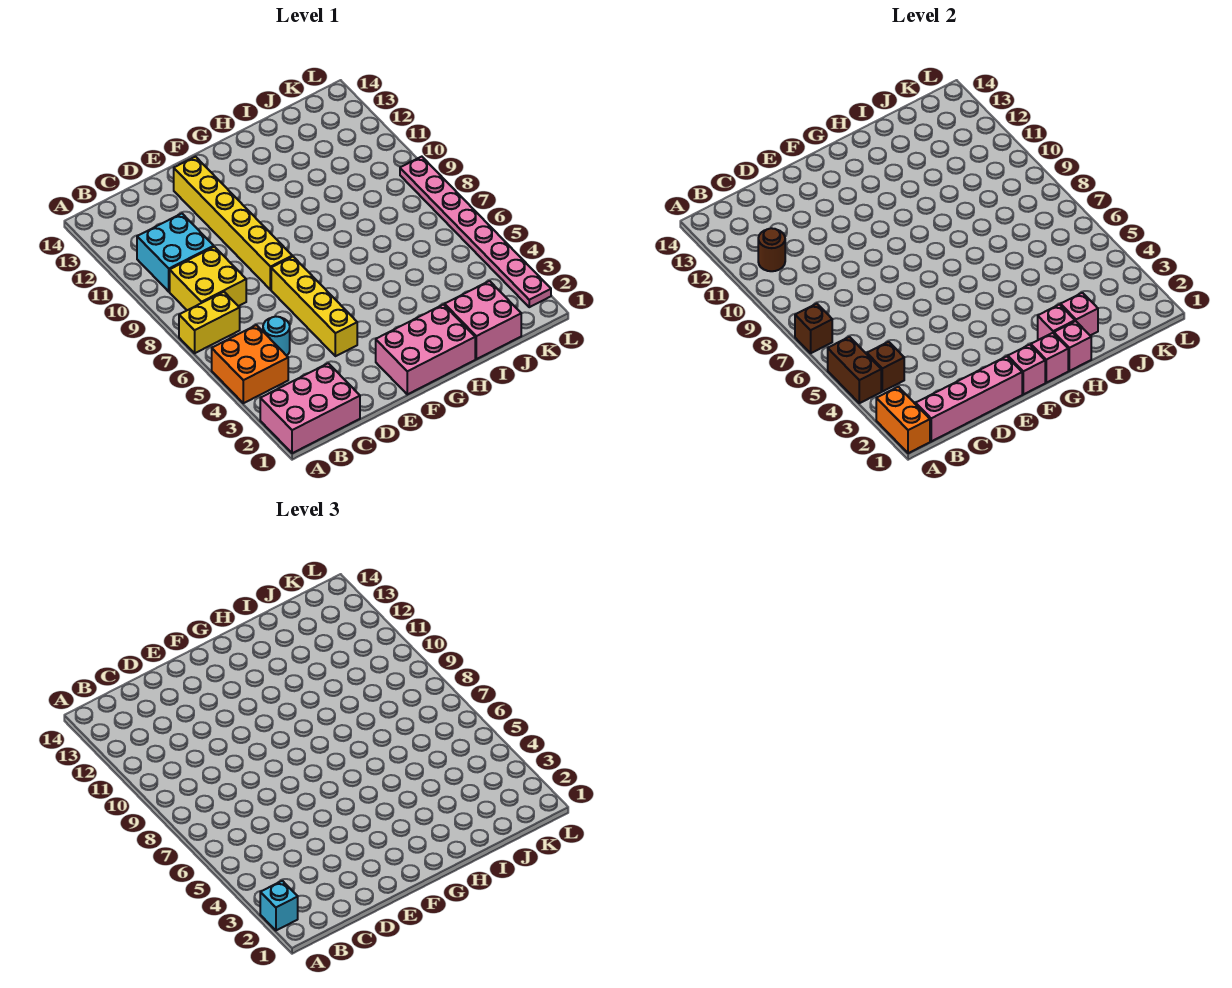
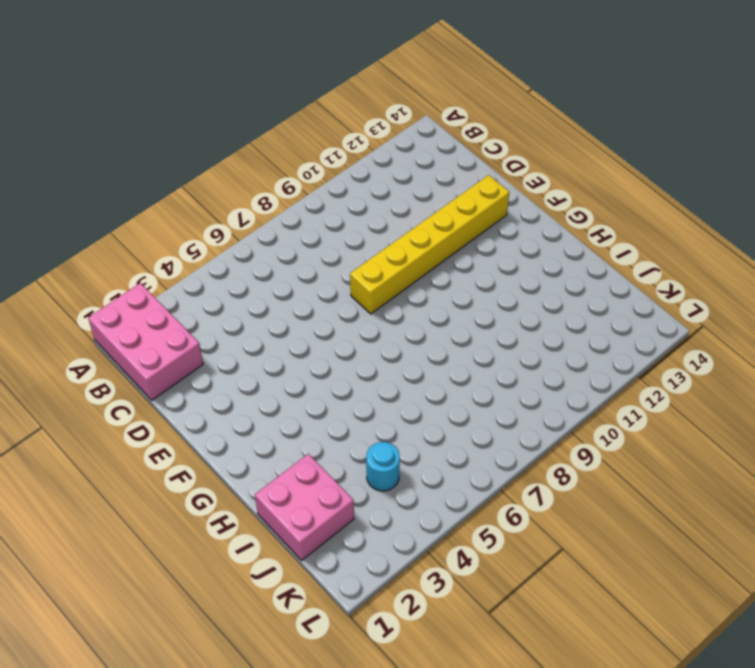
cyan 1x1 round brick [366,442,400,491] -> cyan 1x1 round brick moved to [263,316,290,356]
none -> orange 2x2 brick [212,325,288,403]
none -> yellow 1x2 brick [179,292,240,353]
none -> yellow 2x2 brick [170,247,246,310]

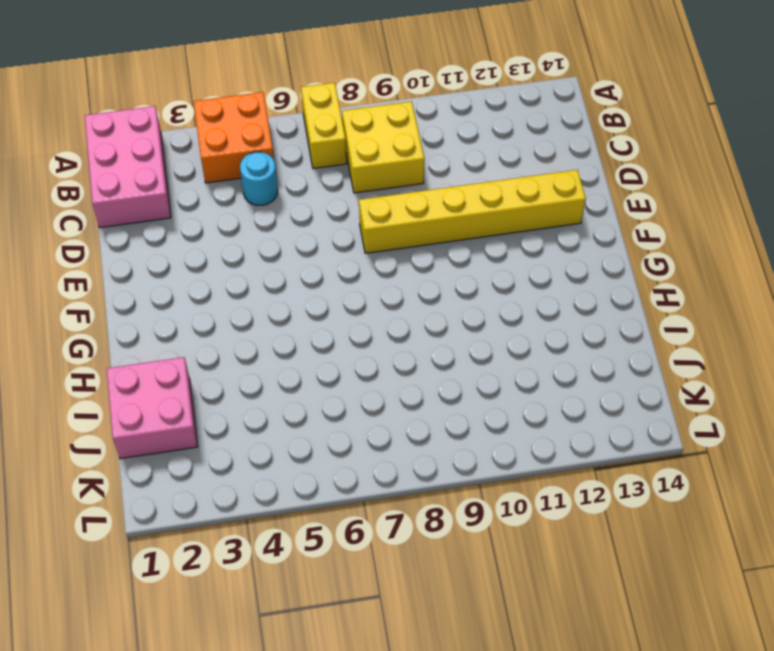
none -> cyan 2x2 brick [137,214,214,292]
none -> yellow 1x4 brick [271,257,357,356]
none -> pink 2x3 brick [376,305,475,394]

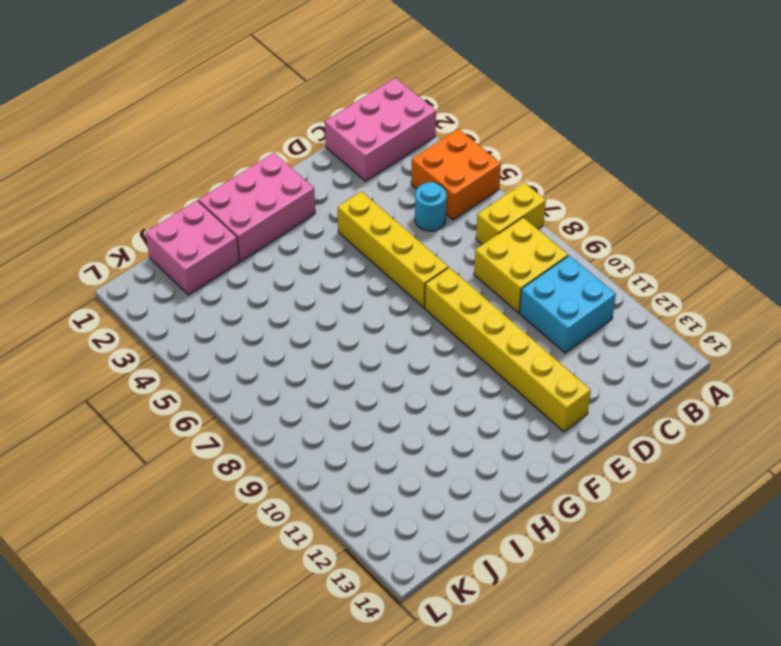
none -> pink 1x8 plate [400,157,551,307]
none -> orange 1x2 brick [876,387,930,453]
none -> brown 1x2 brick [828,337,881,403]

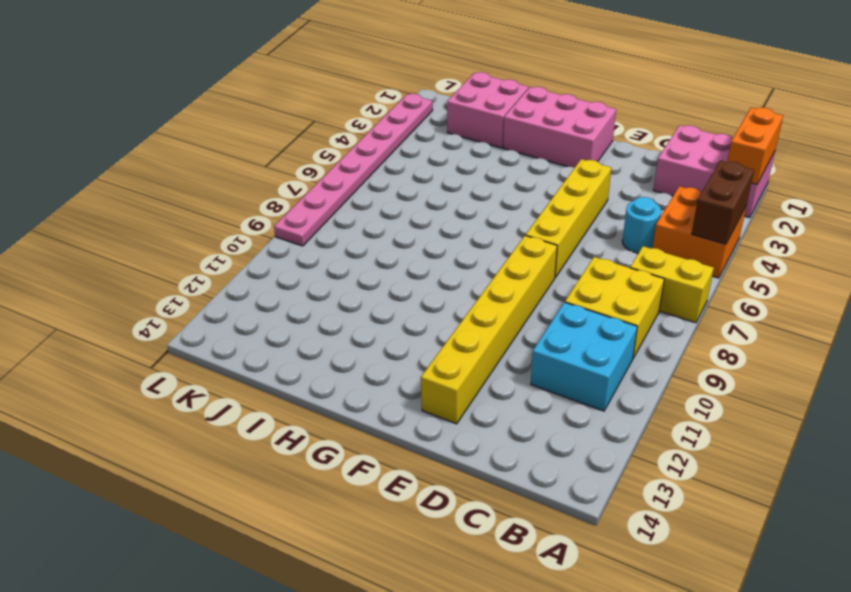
none -> brown 1x1 brick [795,304,832,353]
none -> pink 1x4 brick [916,356,1022,441]
none -> brown 1x1 brick [867,342,904,392]

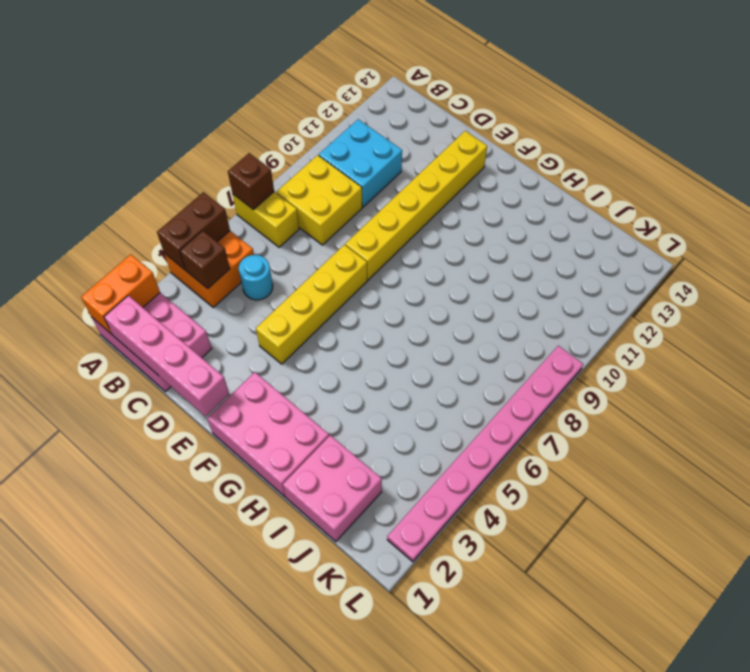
none -> brown 1x1 round brick [758,228,785,271]
none -> pink 1x1 brick [1008,345,1045,394]
none -> pink 1x1 brick [1031,333,1068,383]

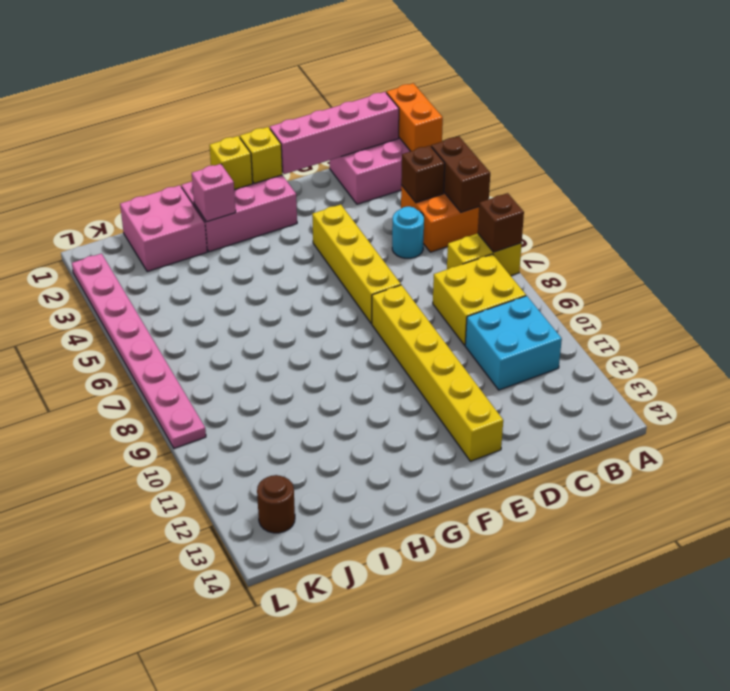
yellow 1x1 brick [240,127,282,183] -> pink 1x1 brick [1008,345,1045,394]
yellow 1x1 brick [209,136,253,190] -> pink 1x1 brick [1031,333,1068,383]
brown 1x1 round brick [257,475,295,533] -> brown 1x1 round brick moved to [758,228,785,271]
none -> pink 1x1 brick [1054,321,1091,371]
none -> pink 1x1 brick [1061,293,1098,335]
none -> cyan 1x1 brick [260,881,298,930]

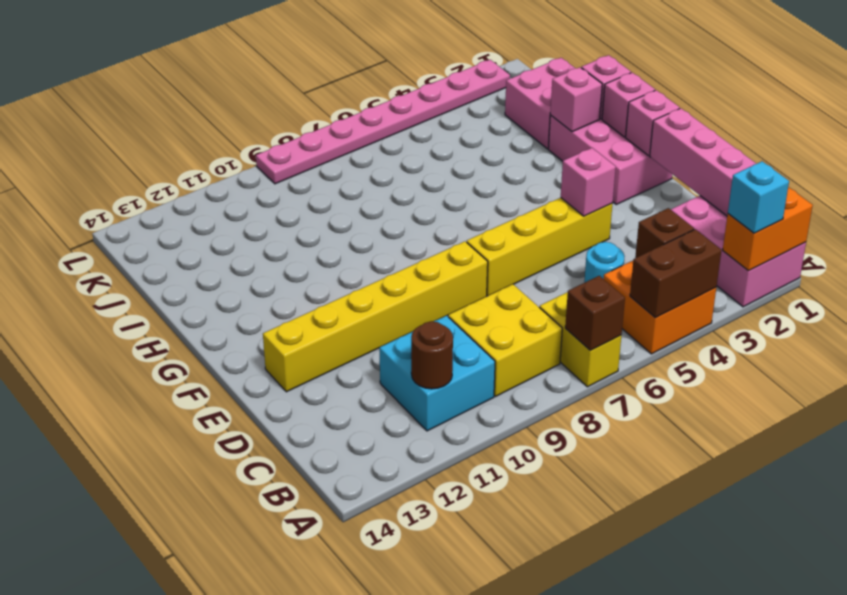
pink 1x1 brick [561,148,616,216] -> pink 1x1 brick moved to [1061,293,1098,335]

